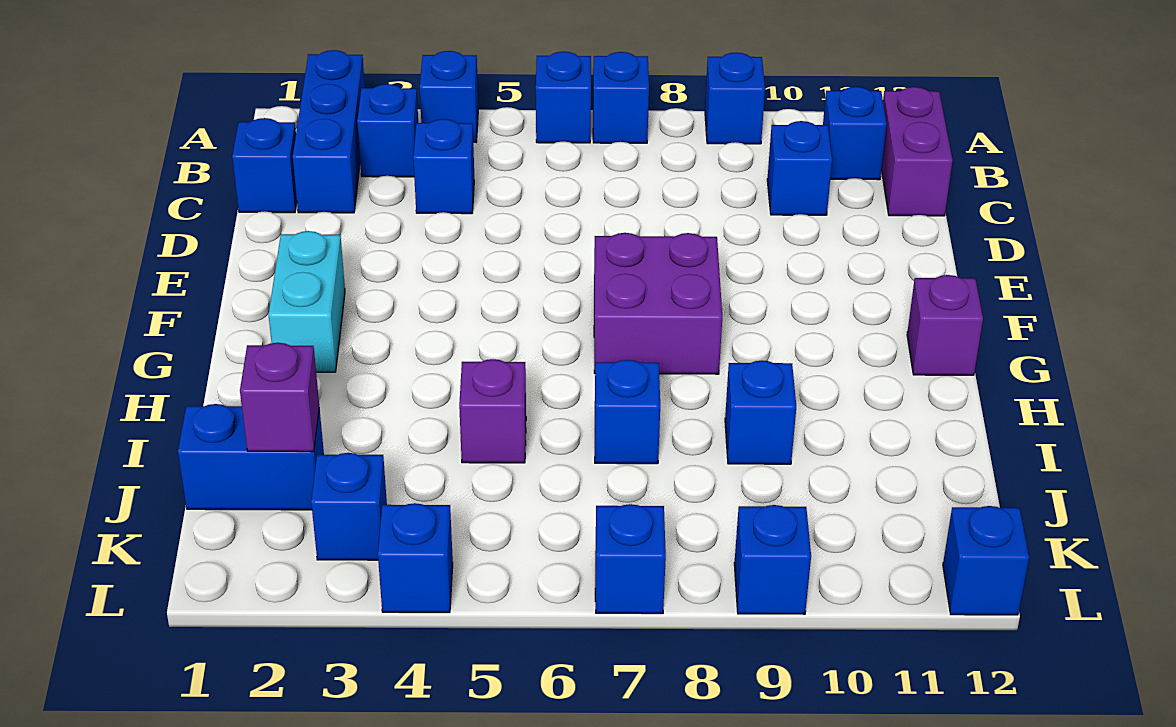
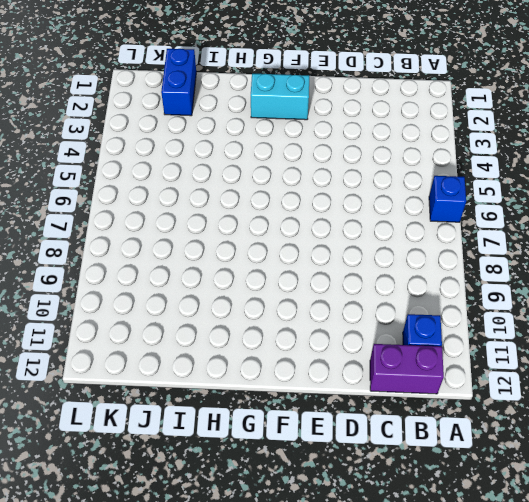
none -> blue 1x3 brick [293,50,365,213]
none -> blue 1x1 brick [420,51,478,142]
none -> blue 1x1 brick [593,52,649,143]

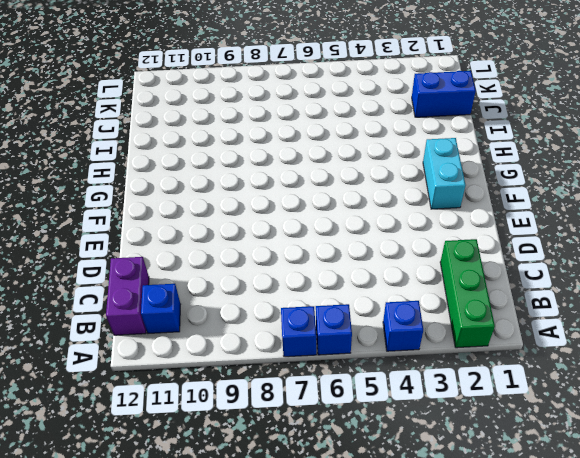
green 1x3 brick [440,239,495,348] -> blue 1x3 brick [293,50,365,213]
none -> blue 1x1 brick [705,52,765,144]
none -> blue 1x1 brick [357,84,418,177]
none -> blue 1x1 brick [232,118,297,213]

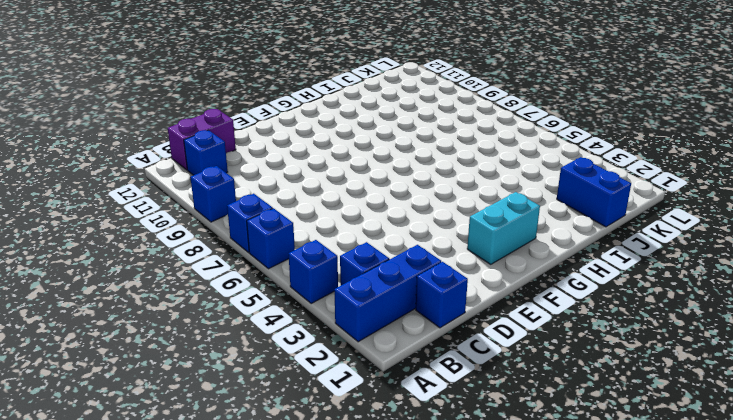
none -> blue 1x1 brick [413,119,474,214]
none -> blue 1x1 brick [767,121,832,215]
none -> purple 2x2 brick [594,233,722,374]

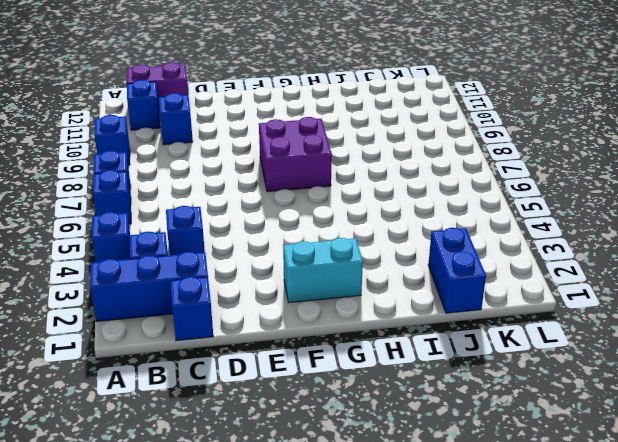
none -> purple 1x1 brick [907,275,983,375]
none -> purple 1x1 brick [459,359,526,463]
none -> blue 1x1 brick [595,360,660,464]

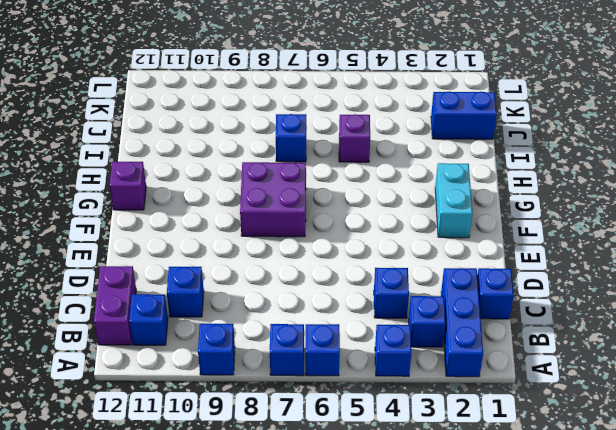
none -> blue 1x1 brick [725,360,796,464]
none -> blue 1x1 brick [311,453,387,560]
none -> blue 1x1 brick [378,503,453,613]

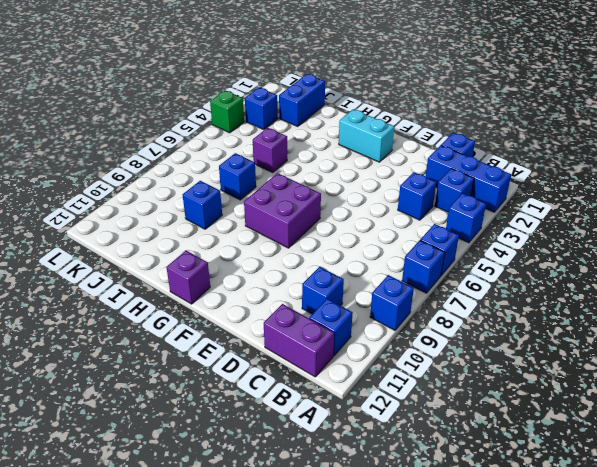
green 1x1 brick [210,91,244,133] -> blue 1x1 brick [378,503,453,613]
none -> blue 1x1 brick [595,504,666,614]
none -> blue 1x1 brick [734,505,811,614]
none -> blue 1x1 brick [943,506,1029,615]

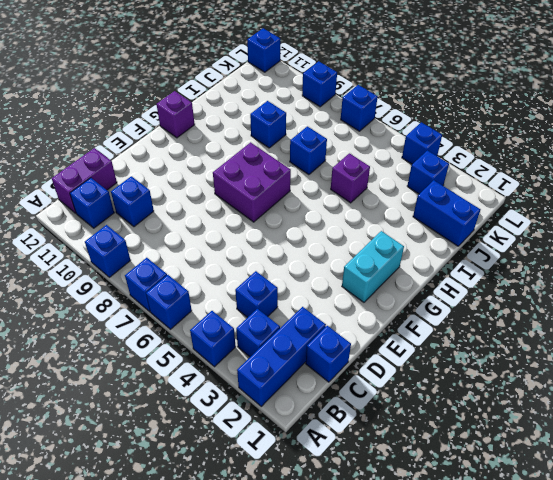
none -> purple 1x1 brick [240,343,319,452]

